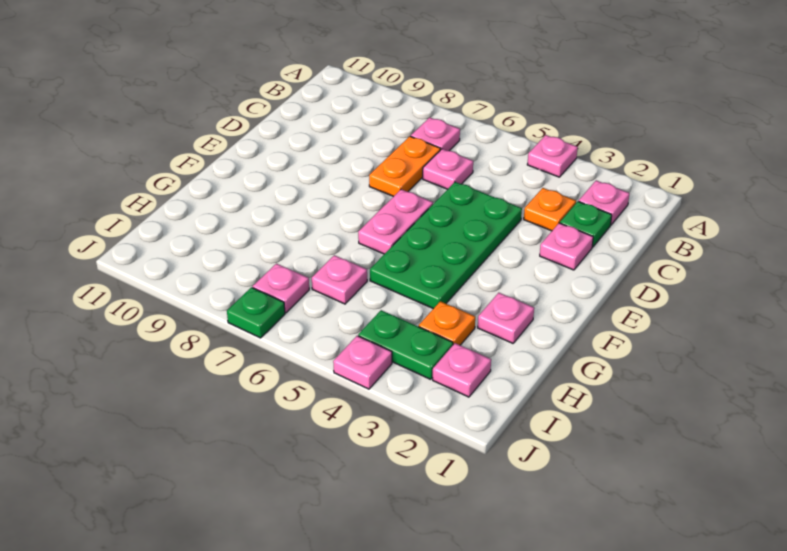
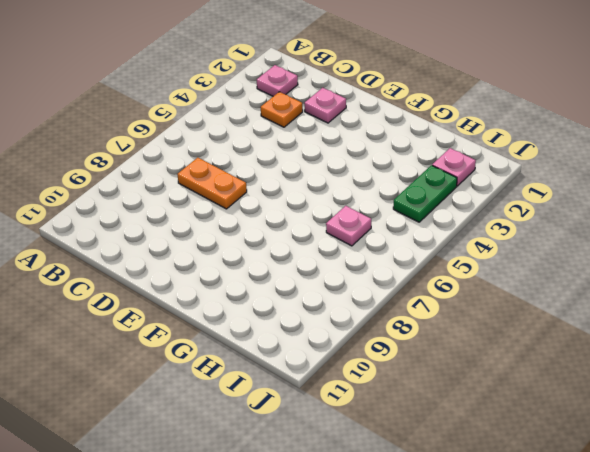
none -> pink 1x1 plate [527,135,578,177]
none -> pink 1x1 plate [411,117,460,151]
none -> green 1x1 plate [560,201,612,247]

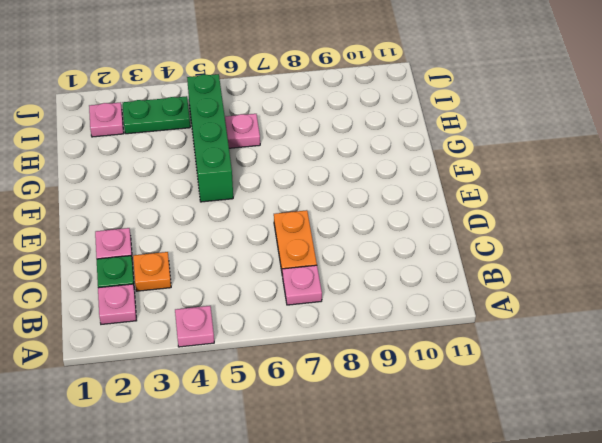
green 1x4 brick [187,74,233,202] -> green 2x4 plate [370,182,522,309]
none -> pink 1x1 plate [423,149,473,189]
none -> pink 1x2 plate [358,189,433,254]
none -> pink 1x1 plate [478,293,534,343]

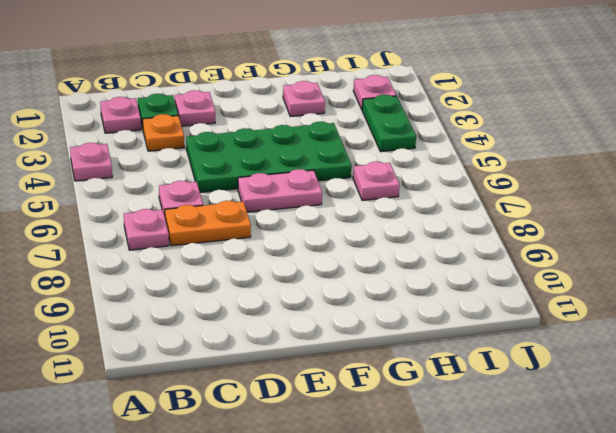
none -> orange 1x1 plate [419,301,475,345]
none -> pink 1x1 plate [253,264,309,313]
none -> pink 1x1 plate [333,336,392,389]

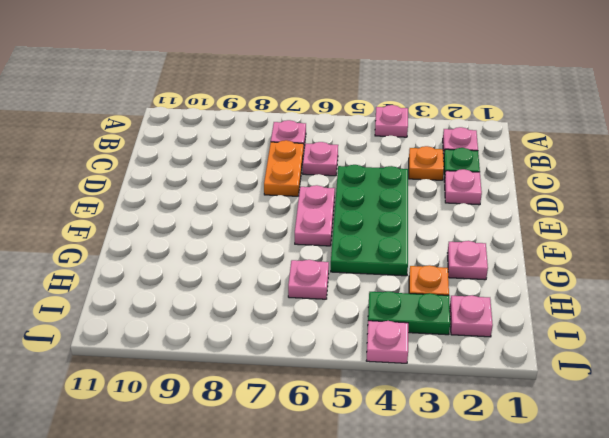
none -> pink 1x1 plate [253,264,309,313]
none -> green 1x1 plate [227,287,285,338]

